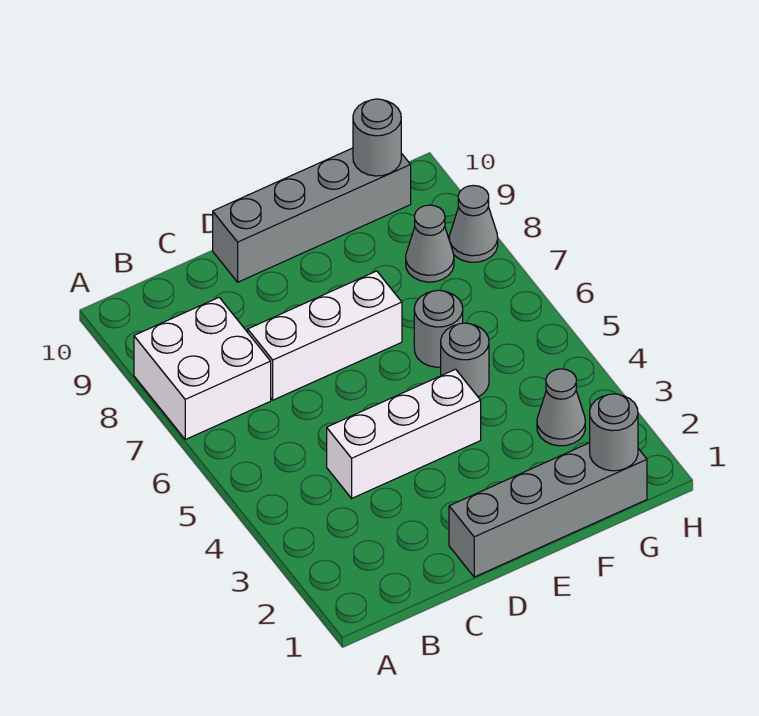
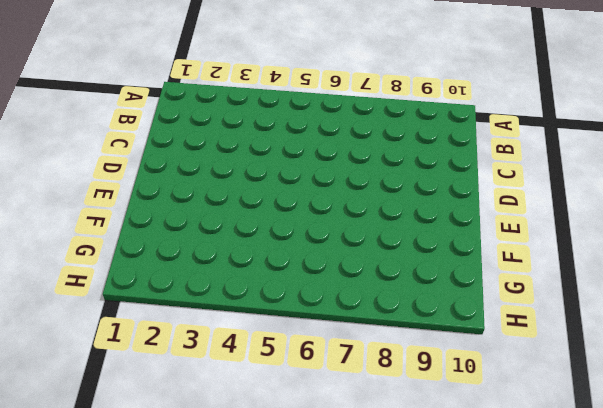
none -> white 2x2 brick [134,298,271,439]
none -> white 1x3 brick [327,369,481,498]
none -> white 1x3 brick [248,271,402,400]

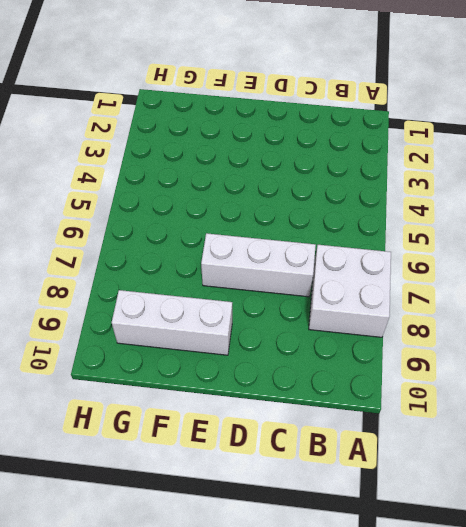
white 1x3 brick [111,290,232,355] -> white 1x3 brick moved to [327,369,481,498]
none -> grey 1x4 brick [449,443,647,577]
none -> grey 1x4 brick [213,148,411,282]
none -> grey 1x1 round brick [441,323,489,397]

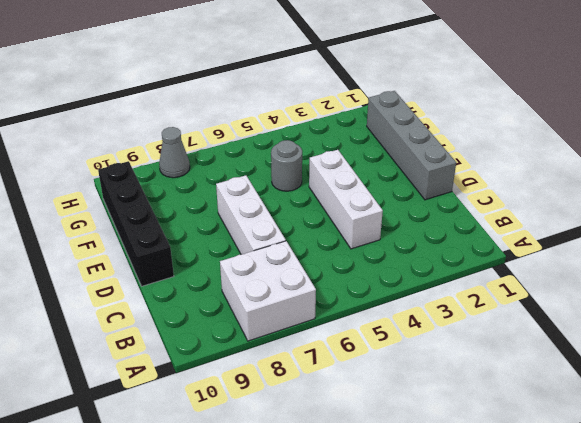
black 1x4 brick [98,161,174,286] -> grey 1x4 brick [213,148,411,282]
none -> grey 1x1 round brick [414,290,463,367]
none -> grey 1x1 cone [537,369,585,446]
none -> grey 1x1 cone [406,205,454,282]

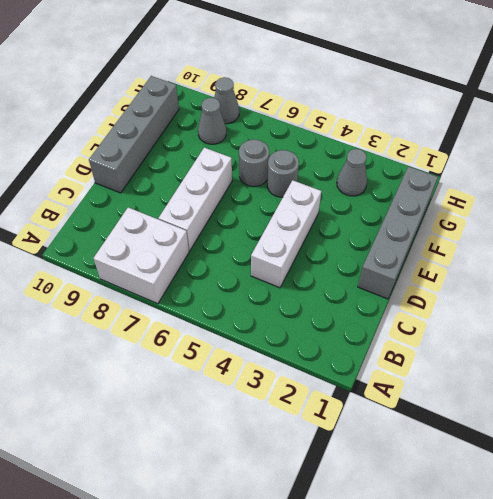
none -> grey 1x1 round brick [590,394,638,471]
none -> grey 1x1 round brick [353,99,401,176]

